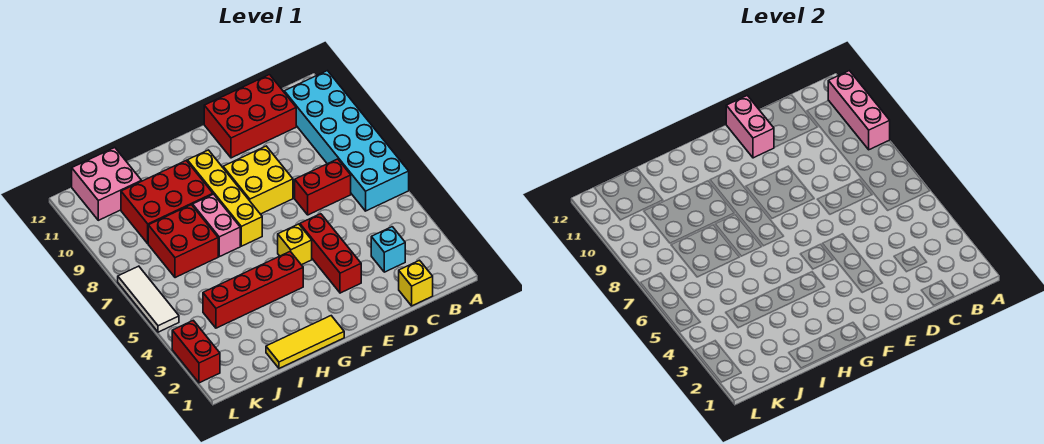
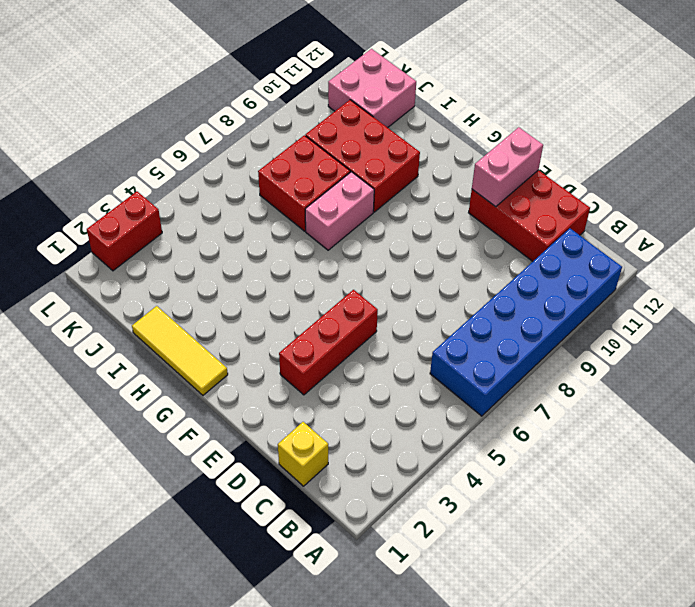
blue 2x6 brick [430,228,622,416] -> cyan 2x6 brick [284,71,409,211]
none -> cyan 1x1 brick [371,227,405,272]
none -> red 1x2 brick [295,159,351,215]
none -> yellow 2x2 brick [223,146,293,214]

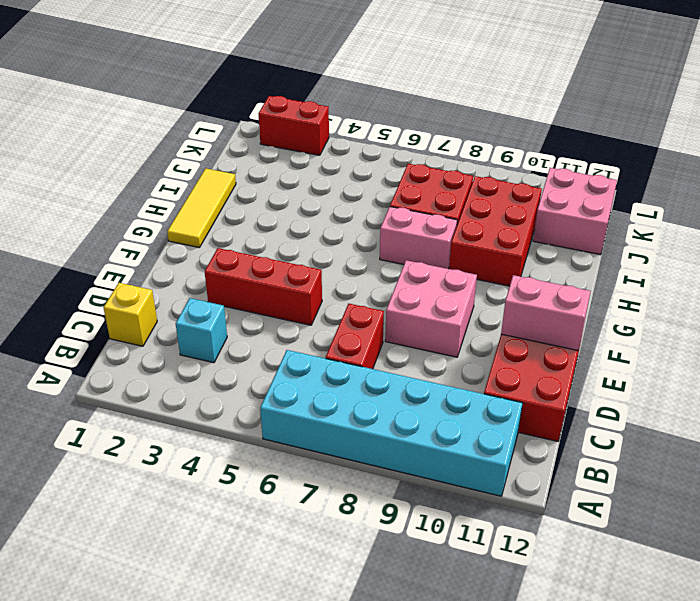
pink 2x2 brick [385,260,477,357] -> yellow 2x2 brick [223,146,293,214]
none -> yellow 1x1 brick [278,224,312,265]
none -> red 1x4 brick [203,251,303,328]
none -> yellow 1x4 brick [187,150,262,246]

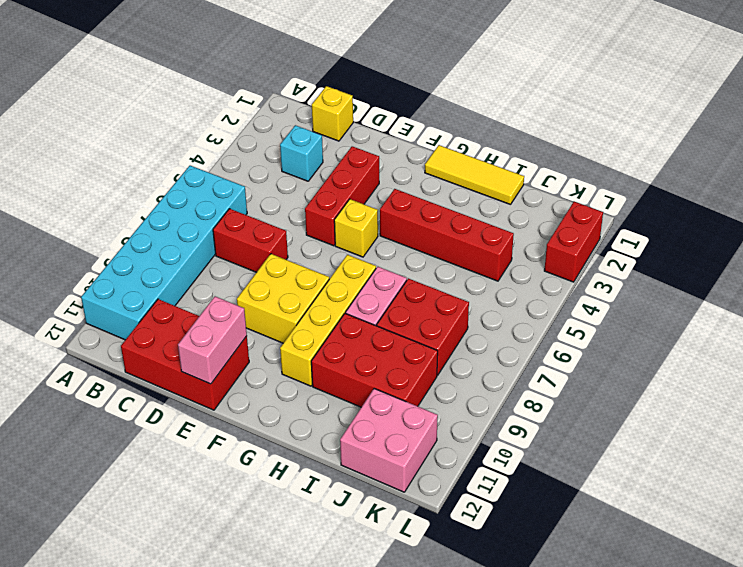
none -> white 1x3 tile [118,266,179,332]
none -> pink 1x3 brick [828,71,890,150]

